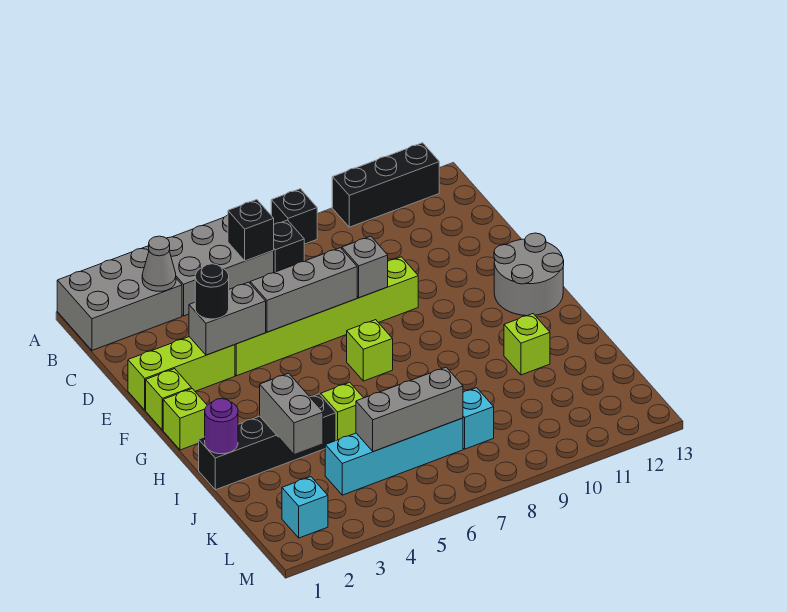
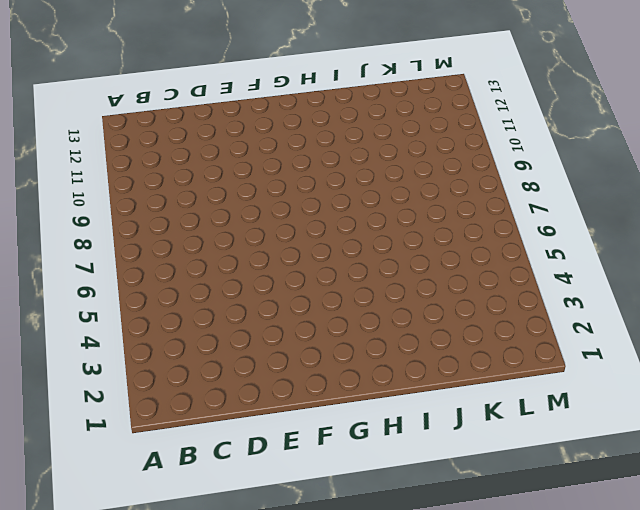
none -> grey 2x3 brick [57,246,182,350]
none -> grey 2x3 brick [166,215,274,316]
none -> black 1x1 brick [271,189,317,244]

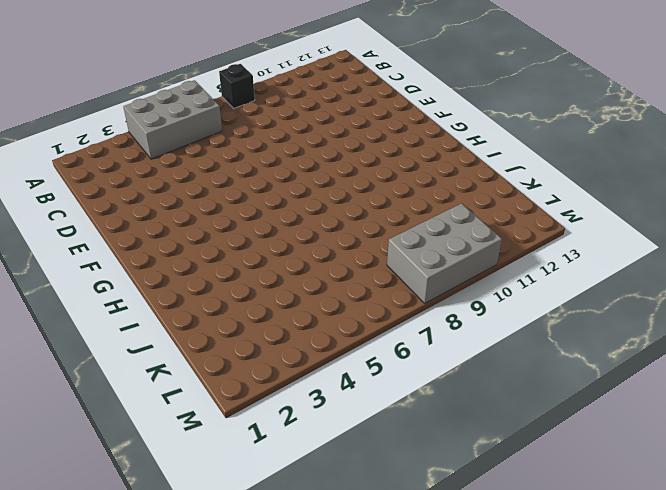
grey 2x3 brick [387,203,502,303] -> grey 2x3 brick moved to [57,246,182,350]
none -> black 1x3 brick [332,143,439,227]
none -> black 1x1 brick [273,220,304,272]
none -> lime 1x3 brick [128,337,235,410]

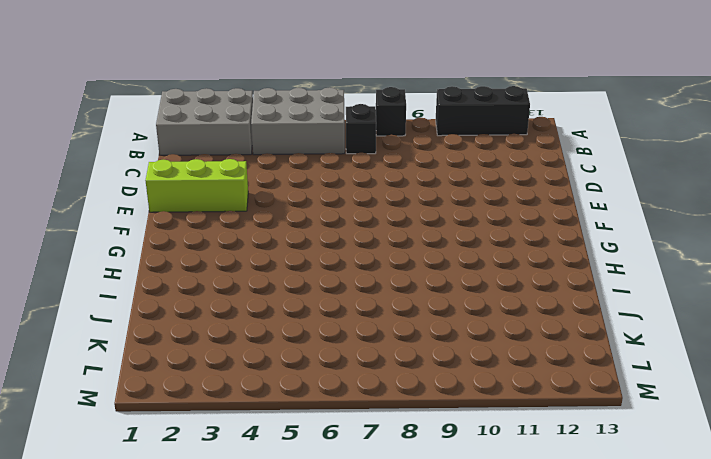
none -> lime 1x6 brick [235,257,418,376]
none -> lime 1x1 brick [146,369,191,430]
none -> grey 2x2 round brick [494,233,564,316]

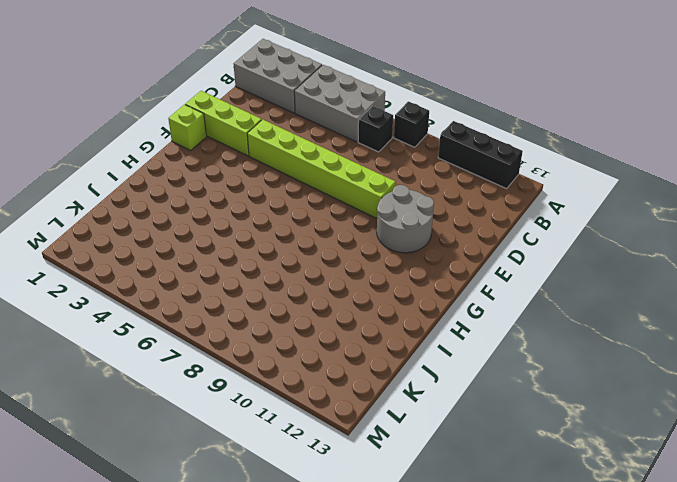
grey 2x2 round brick [377,185,434,253] -> grey 2x2 round brick moved to [494,233,564,316]
none -> lime 1x1 brick [163,389,207,450]
none -> lime 1x1 brick [347,320,393,381]
none -> black 1x4 brick [199,394,336,490]

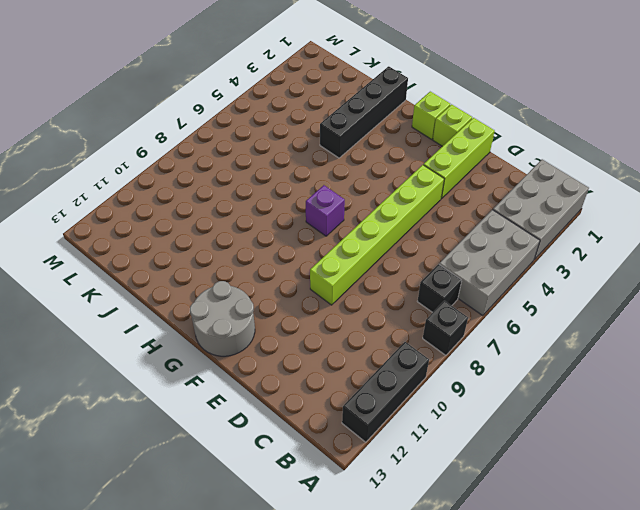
purple 1x1 brick [306,185,345,236] -> lime 1x1 brick [347,320,393,381]
none -> lime 1x1 brick [321,382,363,440]
none -> lime 1x1 brick [504,314,550,375]
none -> cyan 1x4 brick [325,418,463,495]

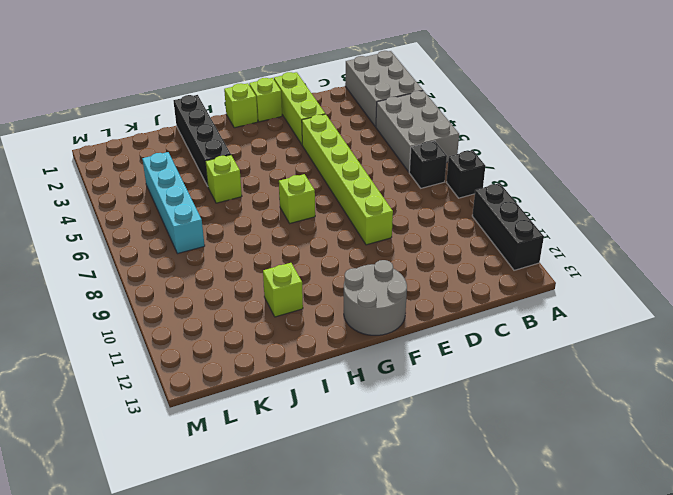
none -> cyan 1x1 brick [463,388,494,449]
none -> cyan 1x1 brick [282,477,328,538]
none -> grey 1x1 cone [142,236,176,291]

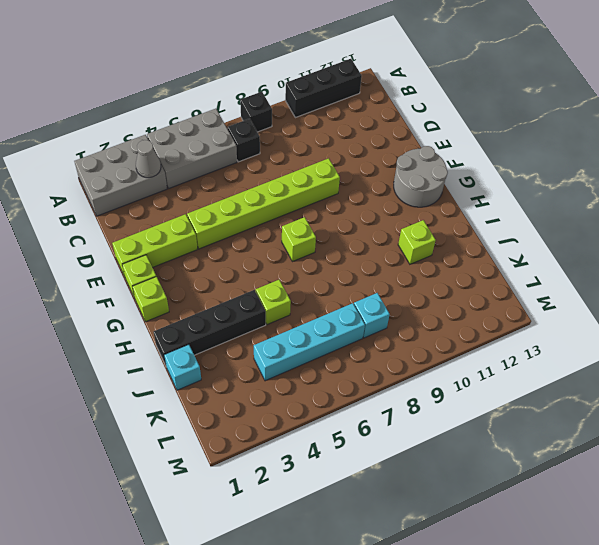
cyan 1x1 brick [164,345,201,390] -> cyan 1x1 brick moved to [282,477,328,538]
none -> black 1x1 brick [228,200,274,261]
none -> grey 1x2 brick [189,282,266,355]
none -> grey 1x3 brick [250,248,357,332]

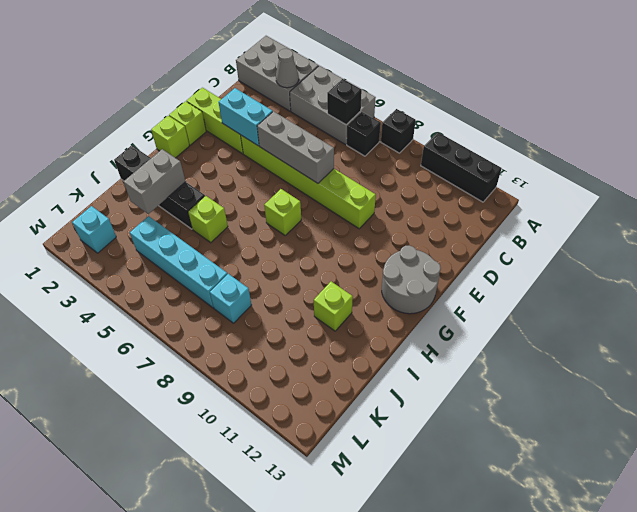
cyan 1x2 brick [219,88,273,146] -> grey 1x2 brick [189,282,266,355]
none -> grey 1x1 brick [342,236,388,298]
none -> purple 1x1 round brick [205,399,238,454]
none -> grey 1x3 brick [356,367,463,452]

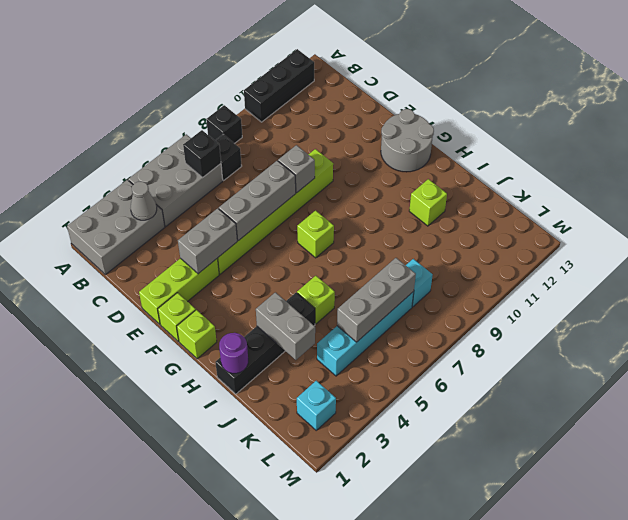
none -> black 1x1 round brick [195,264,229,319]

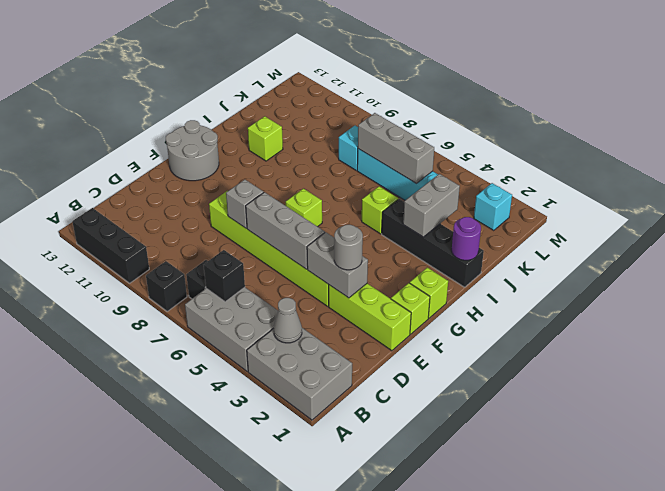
grey 1x1 round brick [334,225,363,270] -> black 1x1 round brick [195,264,229,319]

